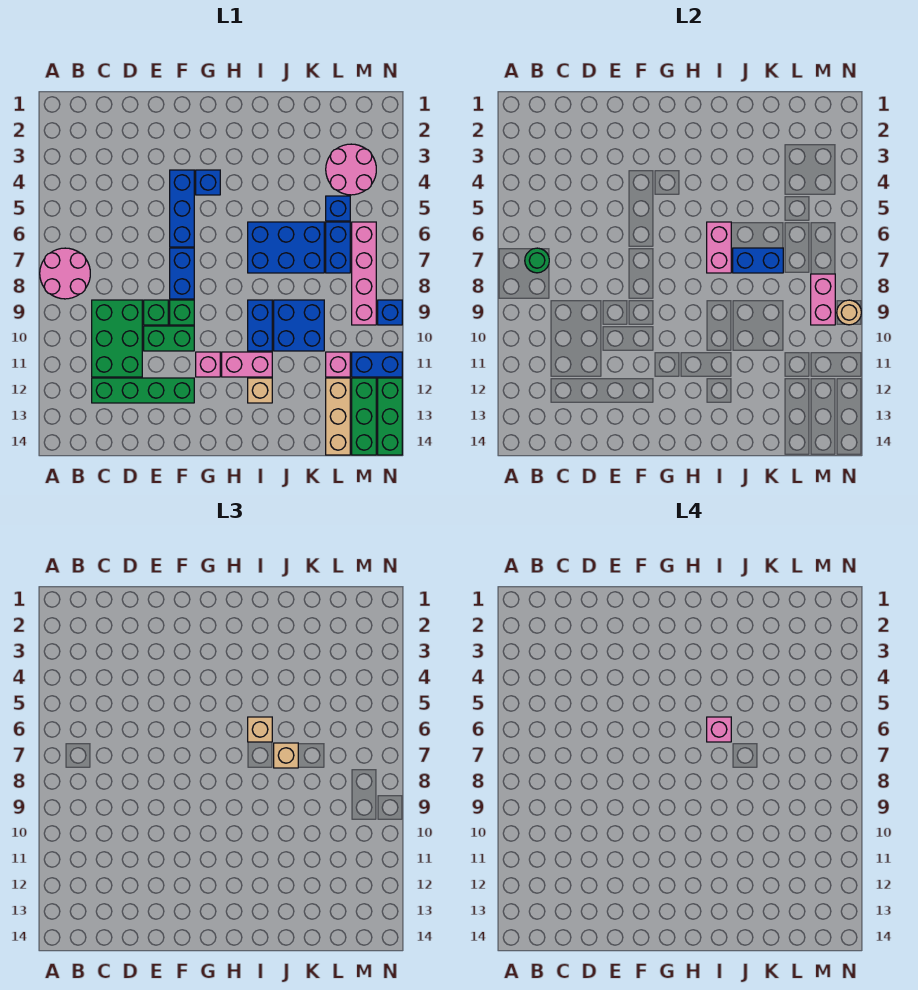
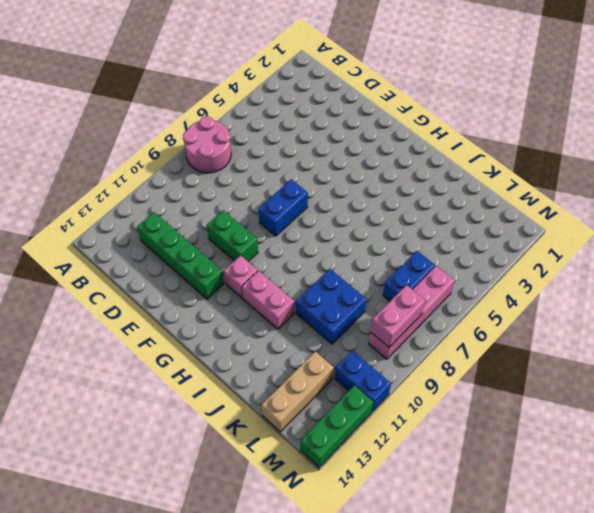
none -> green 2x3 brick [92,300,142,377]
none -> green 1x1 brick [144,300,168,325]
none -> blue 1x3 brick [170,170,194,247]
none -> green 1x1 brick [170,300,194,325]

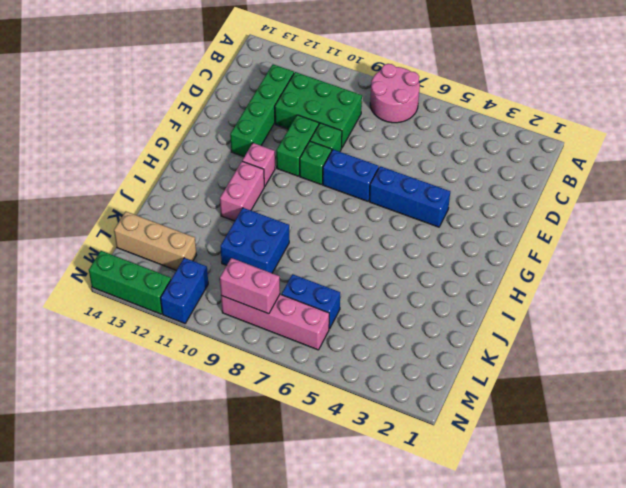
none -> blue 1x1 brick [196,170,220,195]
none -> blue 2x3 brick [248,222,324,273]
none -> blue 1x2 brick [248,300,272,351]
none -> tan 1x1 brick [248,378,272,403]

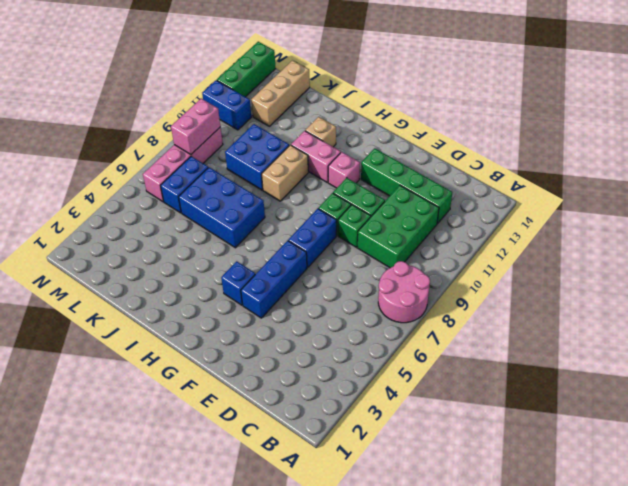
tan 1x2 brick [262,145,308,201] -> blue 1x2 brick [248,300,272,351]
none -> pink 2x2 round brick [326,144,376,195]
none -> blue 1x1 brick [326,196,350,221]
none -> pink 1x1 brick [326,352,350,377]
none -> green 1x3 brick [352,378,376,455]

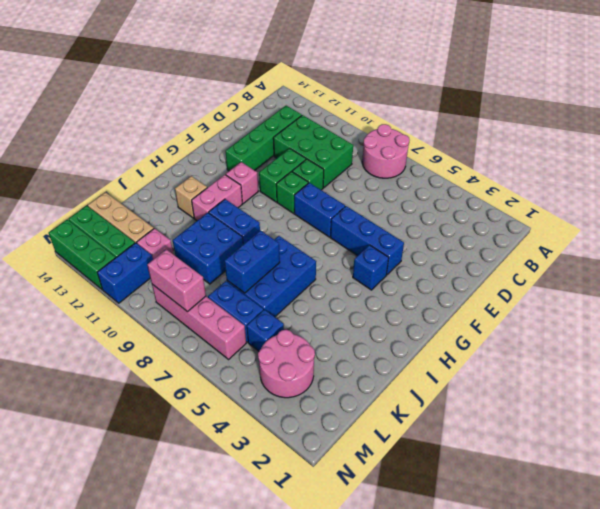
none -> blue 1x1 brick [378,300,402,325]
none -> green 1x1 round brick [525,248,549,273]
none -> pink 1x2 brick [707,222,731,273]
none -> tan 1x1 round brick [837,300,861,325]

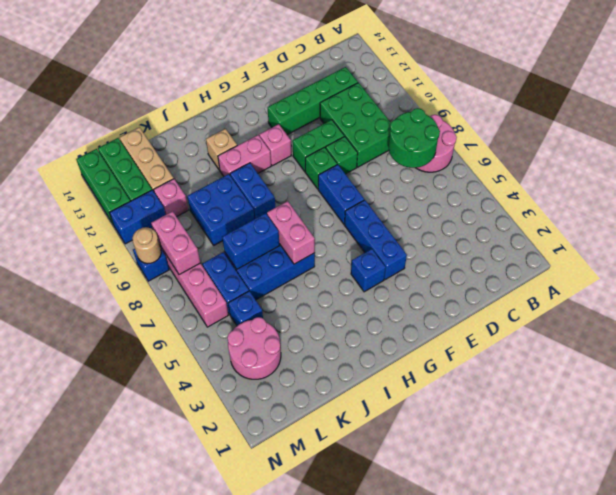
green 2x2 round brick [389,108,440,168] -> green 1x1 round brick [525,248,549,273]
none -> tan 1x1 brick [248,717,272,742]
none -> tan 1x1 brick [274,743,298,768]
none -> pink 1x1 brick [707,717,731,742]

